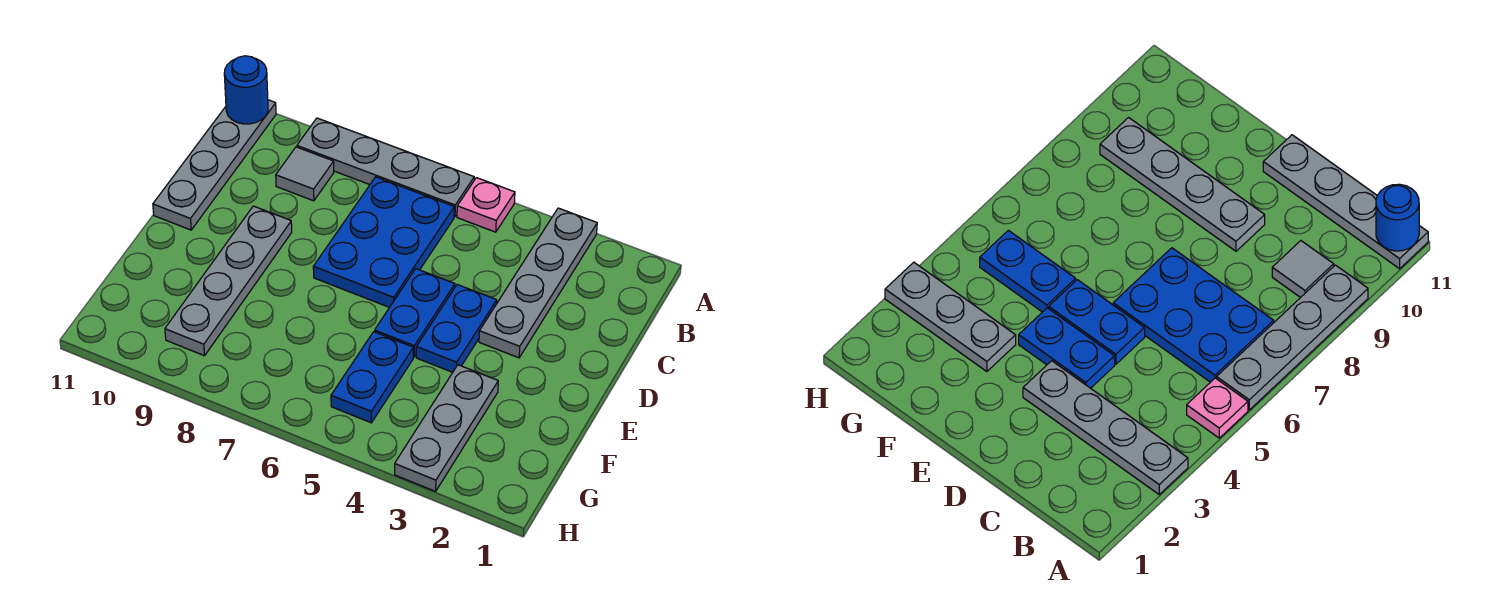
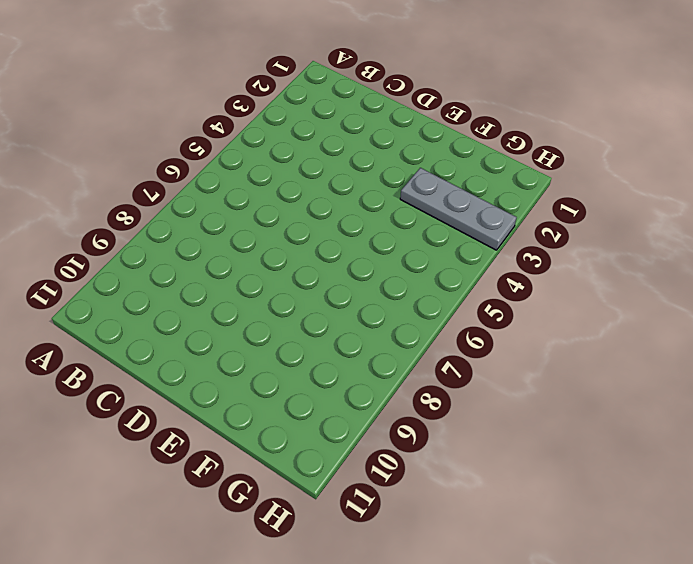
none -> grey 1x4 plate [479,208,597,358]
none -> pink 1x1 plate [457,178,515,232]
none -> grey 1x4 plate [297,118,474,217]

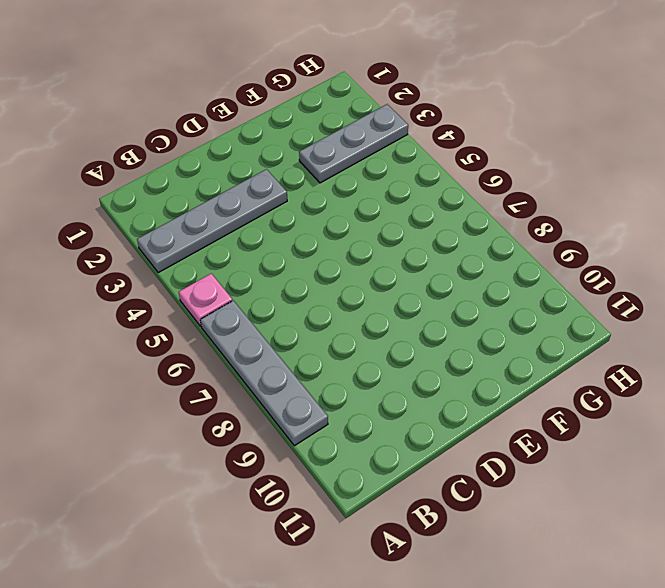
none -> grey 1x4 plate [153,100,276,230]
none -> blue 2x3 plate [313,177,454,307]
none -> grey 1x1 tile [276,147,334,201]

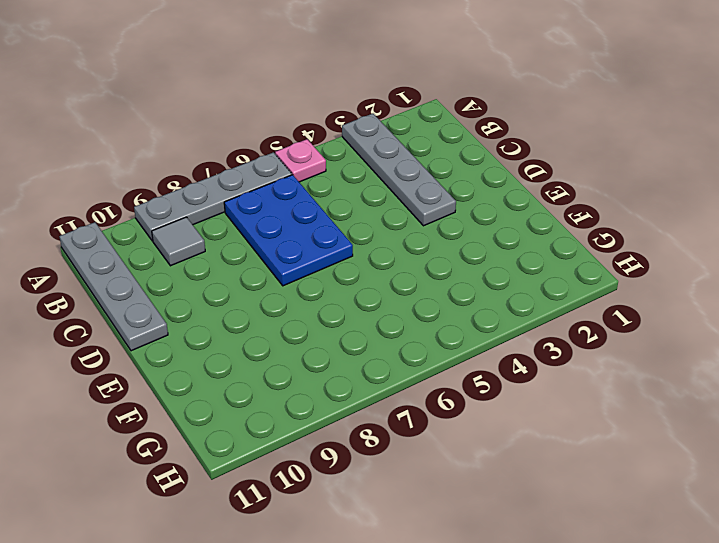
none -> blue 1x2 plate [416,285,497,372]
none -> blue 1x2 plate [375,269,455,357]
none -> grey 1x4 plate [165,206,292,356]

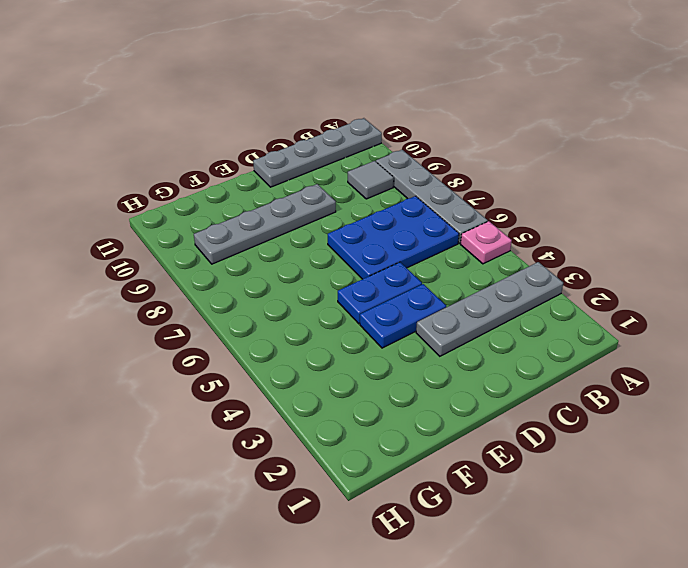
none -> grey 1x3 plate [395,365,498,491]
none -> blue 1x2 plate [331,332,413,423]
none -> blue 1x1 round brick [224,56,268,124]

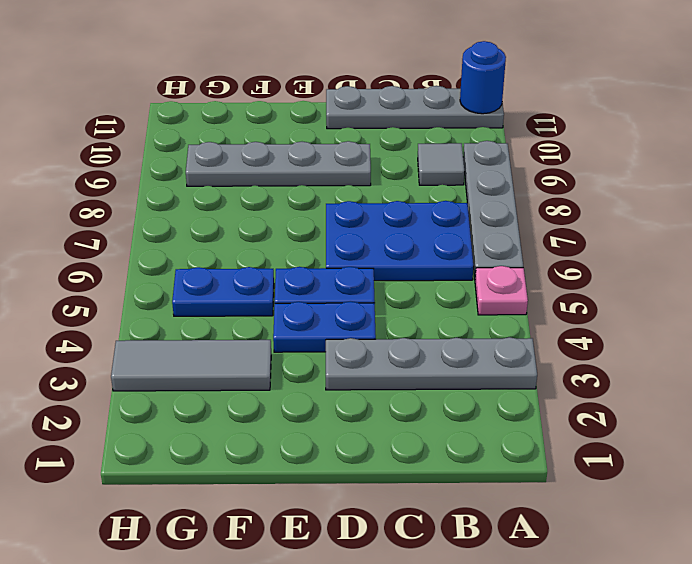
grey 1x3 tile [111,340,271,391] -> grey 1x3 plate [395,365,498,491]

